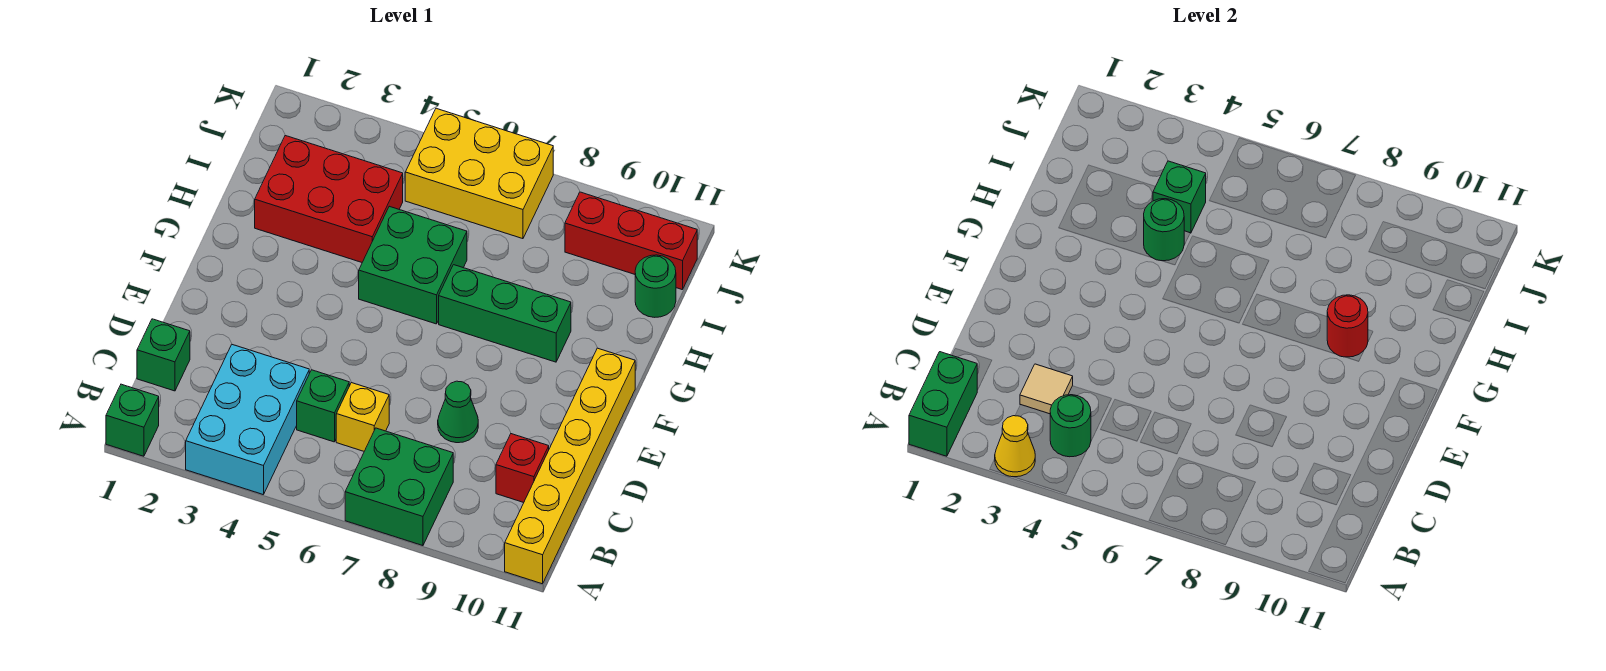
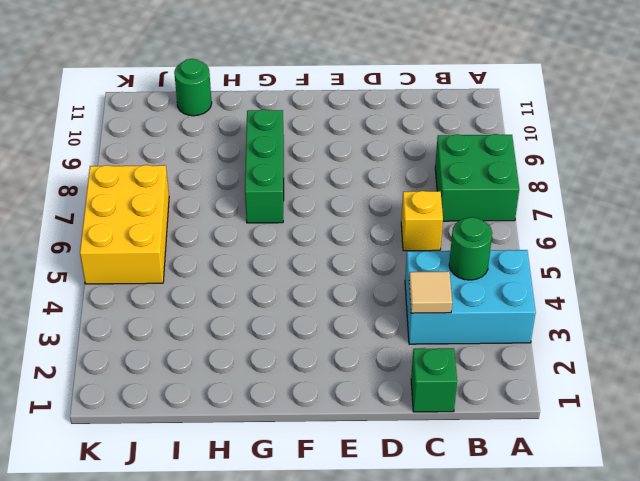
none -> green 1x1 brick [106,384,159,456]
none -> yellow 1x6 brick [505,348,635,584]
none -> green 1x1 brick [297,370,349,442]

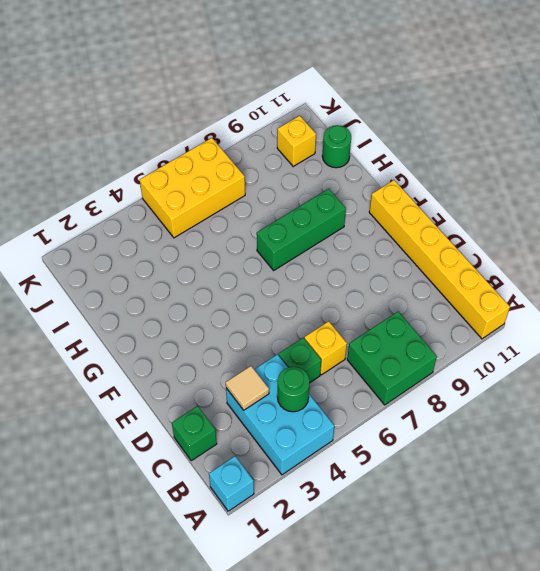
cyan 1x1 brick [209,456,254,511] -> green 1x1 brick [106,384,159,456]
yellow 1x1 brick [277,116,316,166] -> red 1x3 brick [565,192,697,290]
none -> red 1x1 brick [496,434,549,503]
none -> green 1x1 cone [438,381,478,443]
none -> green 2x2 brick [359,206,467,324]

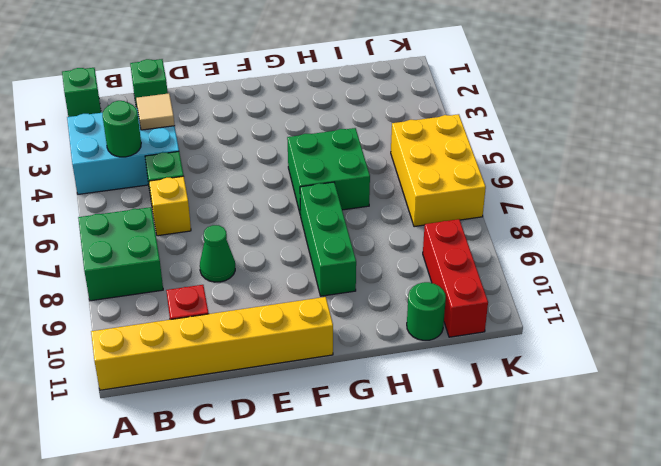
none -> red 2x3 brick [255,136,403,262]
none -> green 1x2 brick [909,352,977,456]
none -> yellow 1x1 cone [995,416,1035,477]

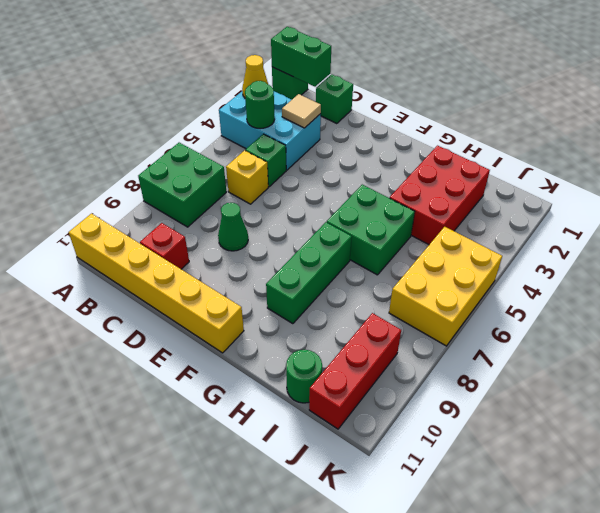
none -> red 1x1 round brick [1327,295,1368,357]
none -> green 1x1 round brick [1144,199,1184,261]
none -> green 1x1 brick [1153,161,1206,233]

